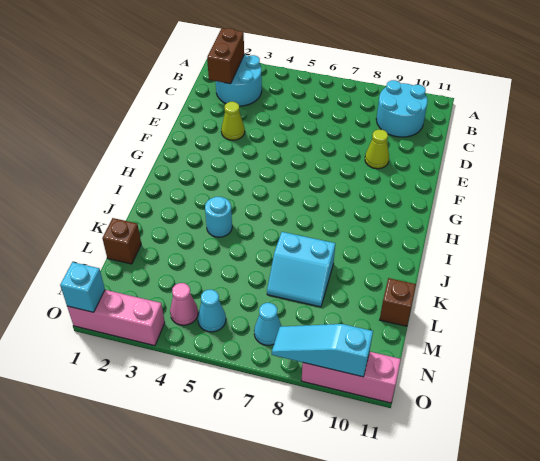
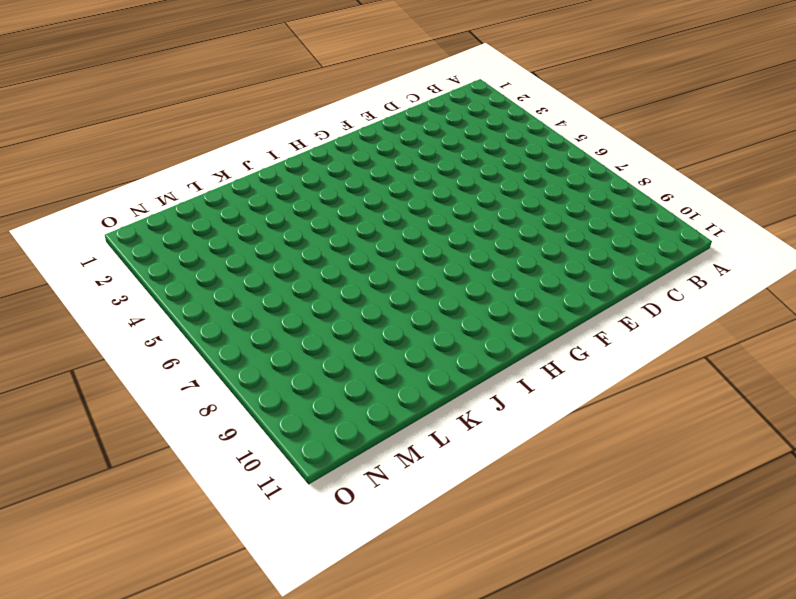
none -> cyan 2x2 round brick [216,55,262,106]
none -> cyan 2x2 round brick [376,80,428,137]
none -> lime 1x1 cone [221,102,245,140]

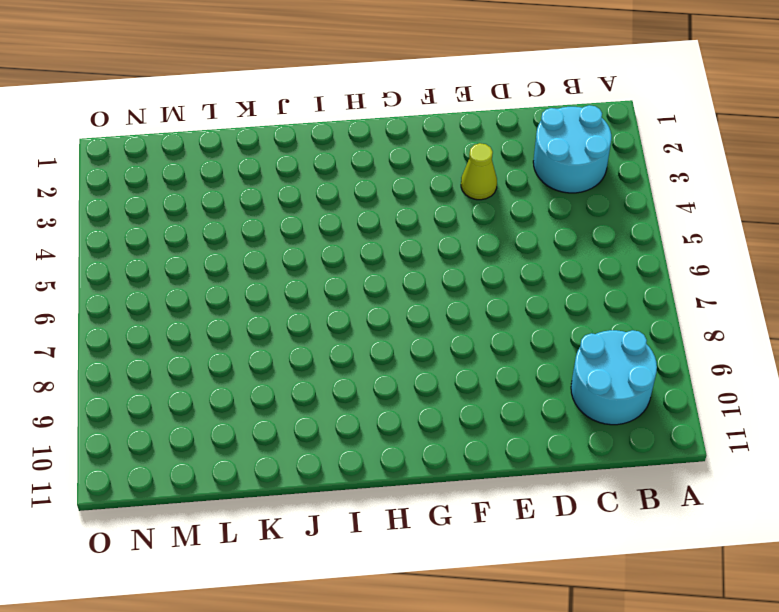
none -> lime 1x1 cone [365,130,389,169]
none -> cyan 1x1 round brick [205,197,232,237]
none -> cyan 2x2 slope [267,232,335,307]

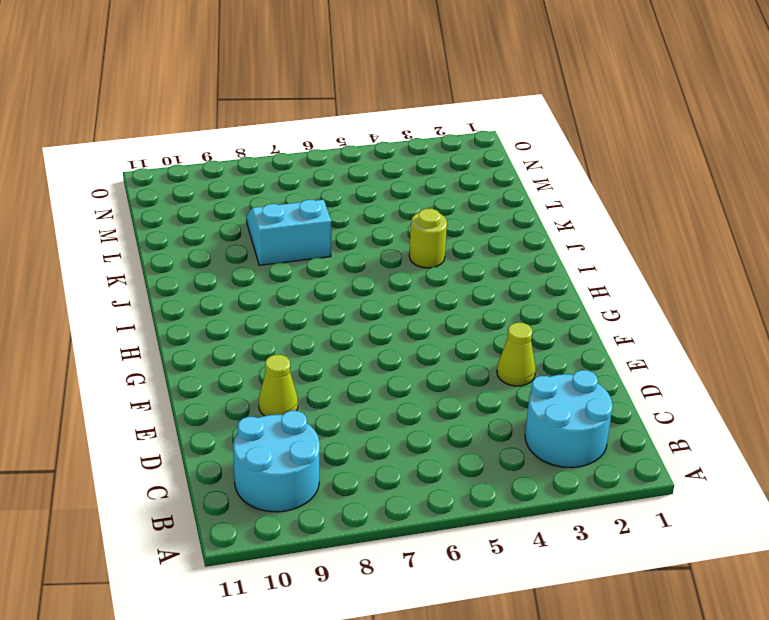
lime 1x1 round brick [409,208,447,268] -> cyan 1x1 round brick [205,197,232,237]
none -> brown 1x1 brick [102,218,141,264]
none -> brown 1x1 brick [380,278,416,326]
none -> pink 1x1 cone [170,283,198,325]

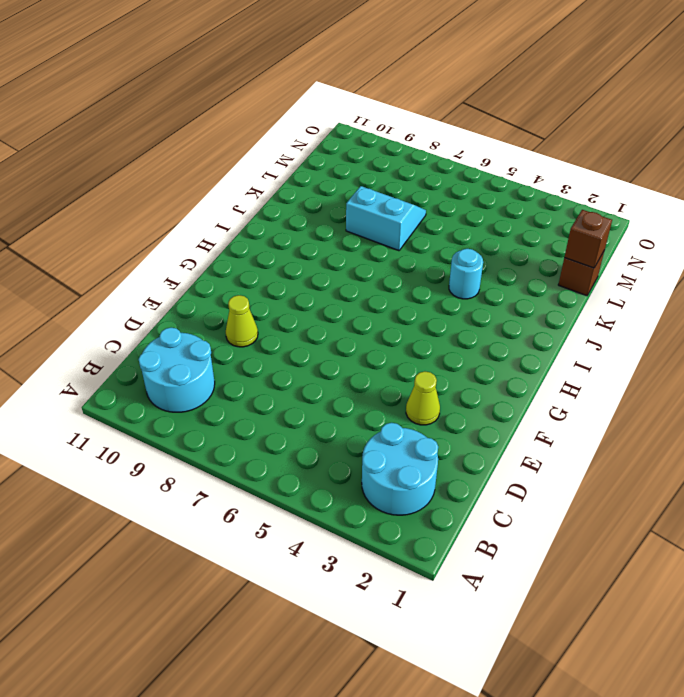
brown 1x1 brick [564,210,612,268] -> brown 1x1 brick moved to [380,278,416,326]
none -> pink 1x1 cone [170,283,198,325]
none -> cyan 1x1 cone [198,290,226,332]
none -> cyan 1x1 cone [254,303,282,345]

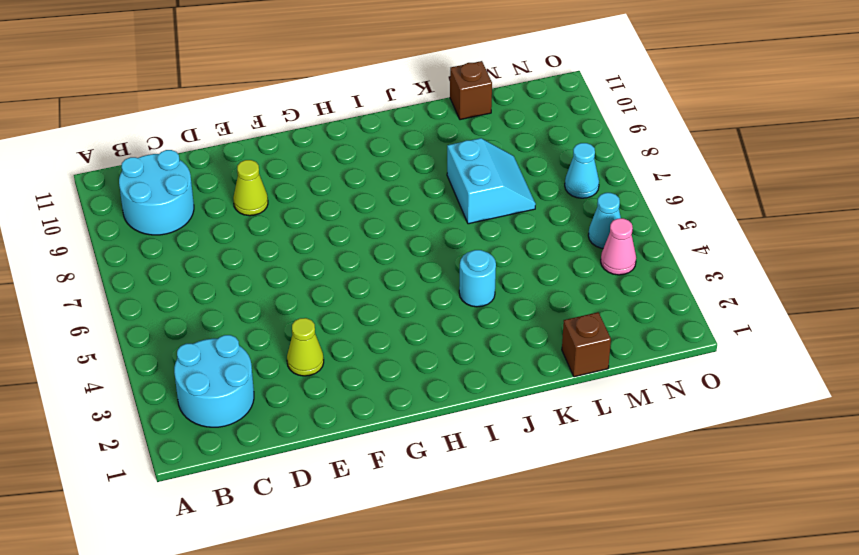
none -> pink 1x3 brick [67,290,165,346]
none -> pink 1x3 brick [301,352,401,403]
none -> brown 1x2 brick [207,28,244,84]

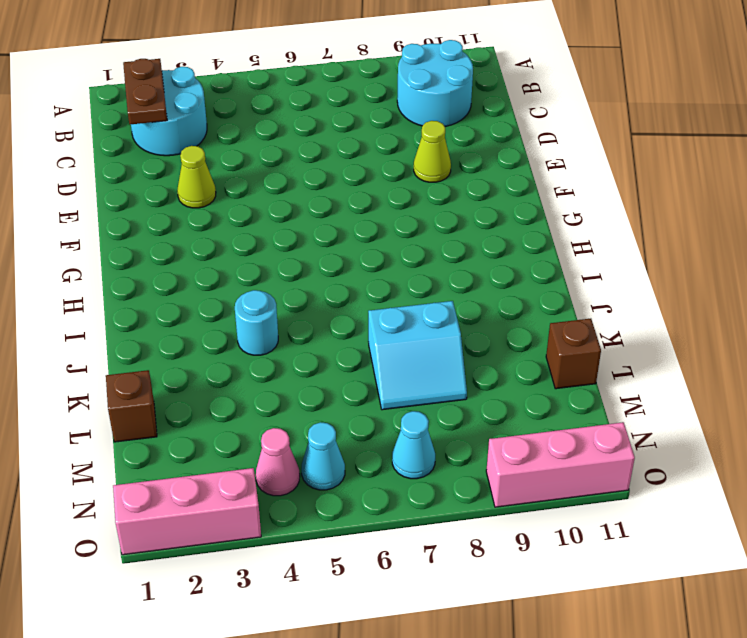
brown 1x2 plate [123,59,167,125] -> brown 1x2 brick [207,28,244,84]
none -> cyan 1x1 brick [60,262,105,312]
none -> cyan 1x3 slope [272,324,373,377]

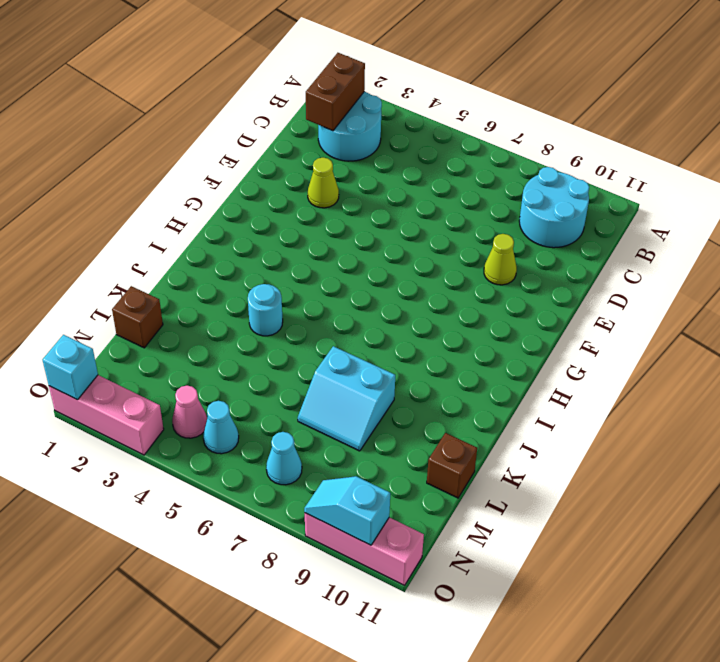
cyan 1x2 slope [304,476,390,545] -> cyan 1x3 slope [272,324,373,377]

